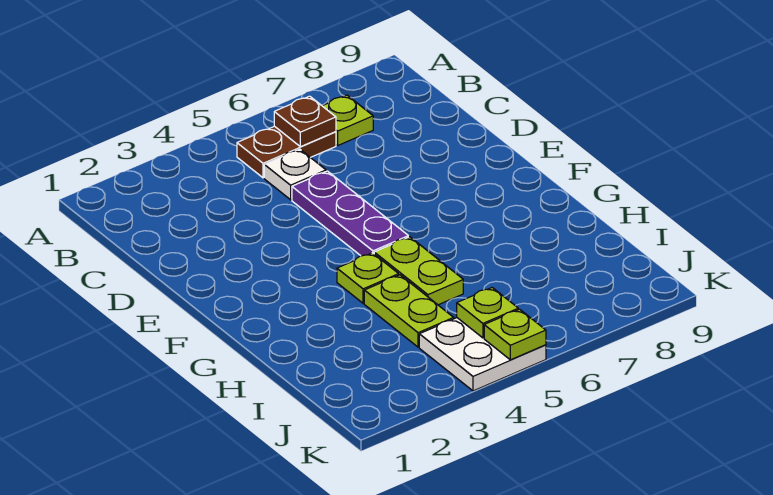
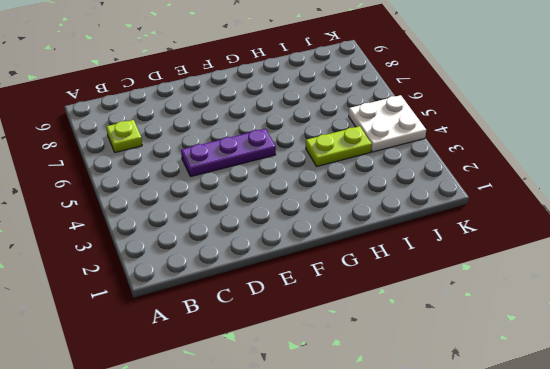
none -> brown 1x2 plate [237,126,336,178]
none -> white 1x1 plate [264,149,326,200]

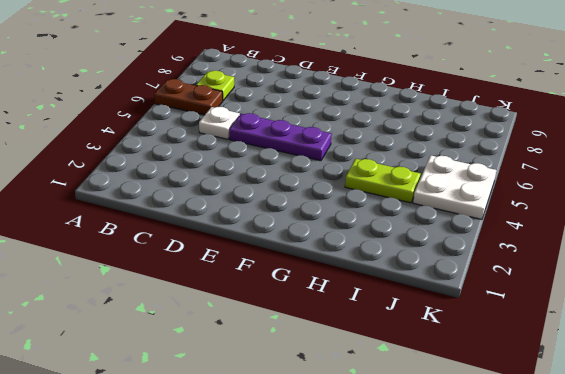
brown 1x2 plate [154,79,223,115] -> brown 1x2 plate turned to [237,126,336,178]
none -> lime 1x1 plate [337,253,399,303]
none -> lime 1x2 plate [374,237,463,305]

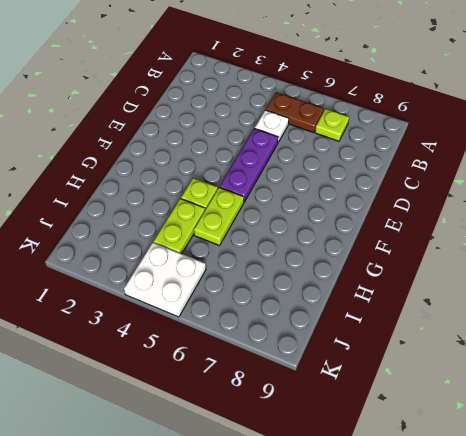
none -> brown 1x1 plate [274,96,336,147]
none -> lime 1x1 plate [457,288,518,338]

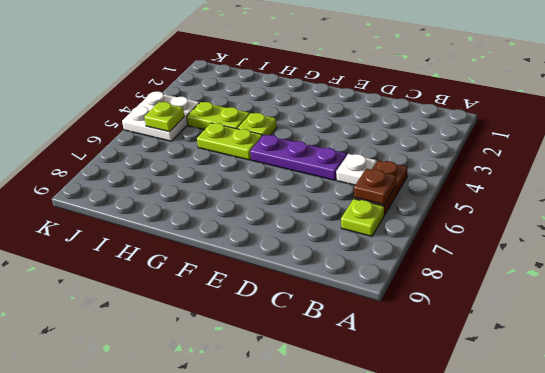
none -> lime 1x1 plate [484,309,546,360]

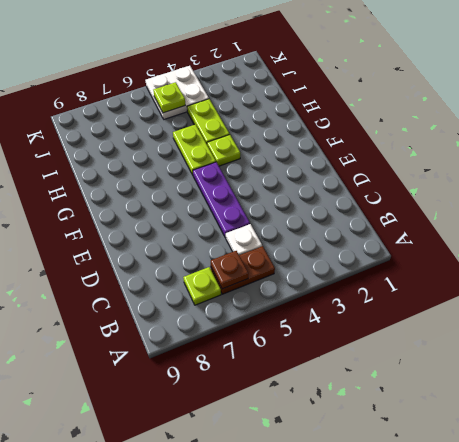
none -> lime 1x1 plate [484,309,546,360]

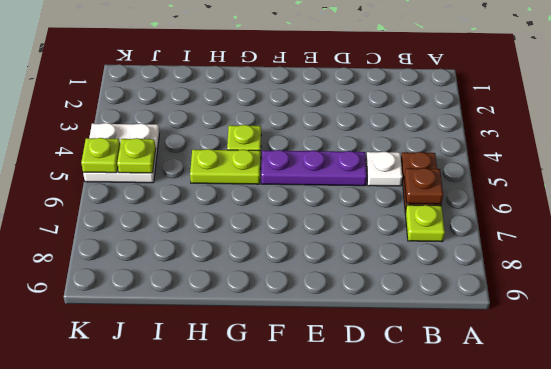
none -> lime 1x2 plate [364,275,454,347]

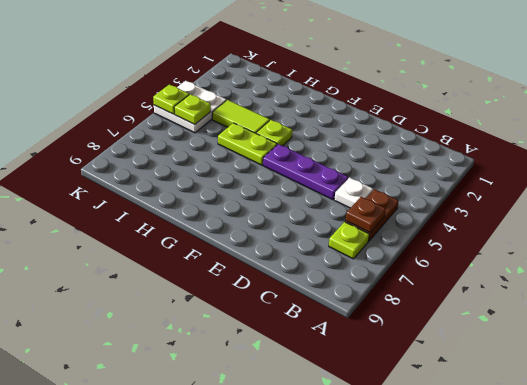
lime 1x2 tile [212,100,270,133] -> lime 1x2 plate [364,275,454,347]

